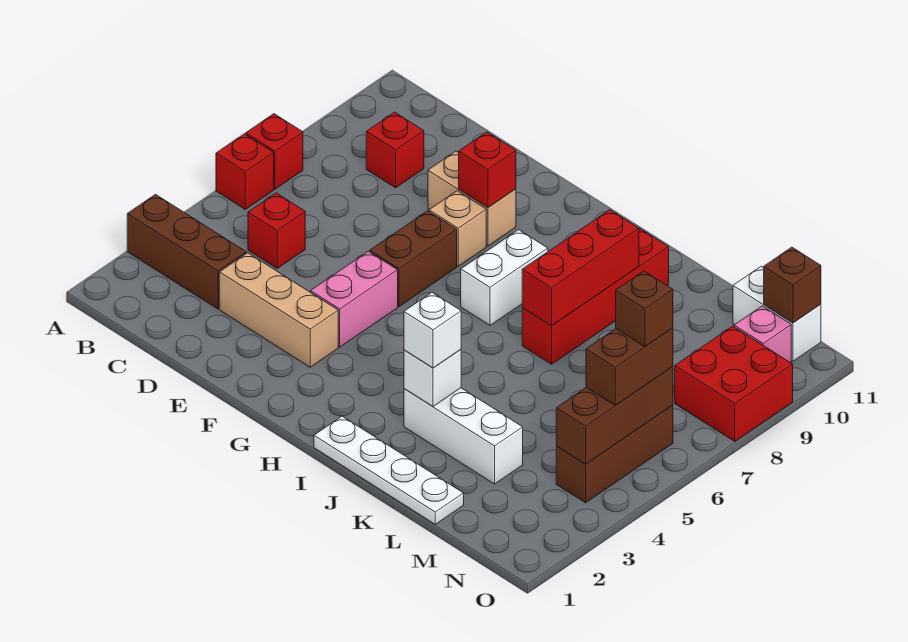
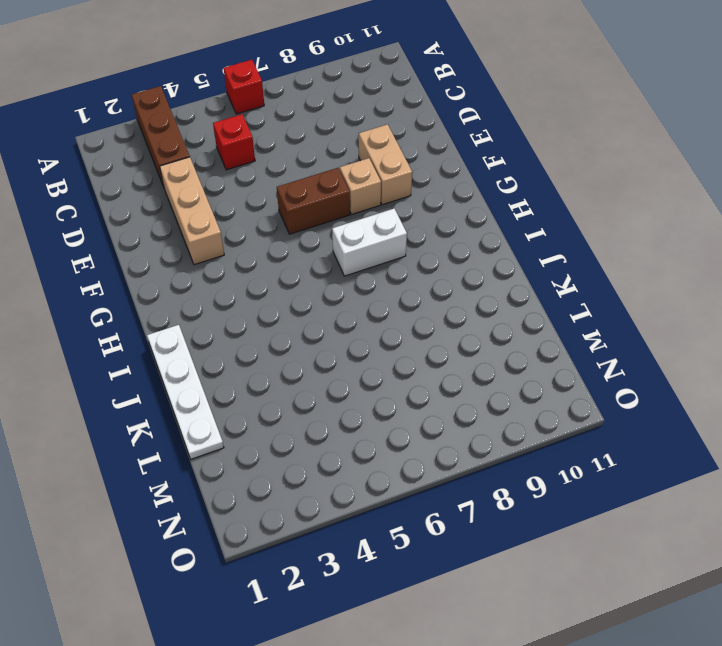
none -> red 1x1 brick [246,114,303,189]
none -> red 1x1 brick [366,112,424,188]
none -> pink 1x2 brick [311,251,398,347]

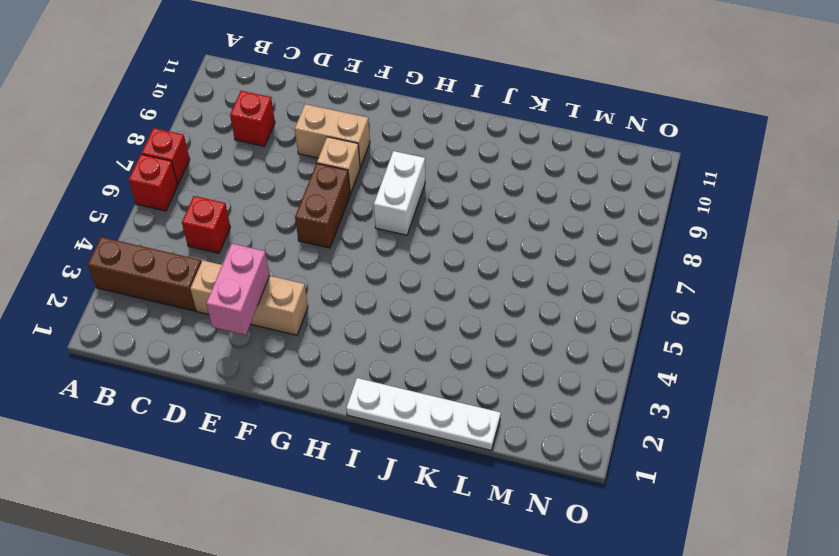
pink 1x2 brick [206,243,270,335] -> pink 1x2 brick moved to [311,251,398,347]
none -> white 1x3 brick [404,388,523,484]
none -> red 1x4 brick [522,228,669,364]
none -> white 1x2 brick [733,266,821,361]

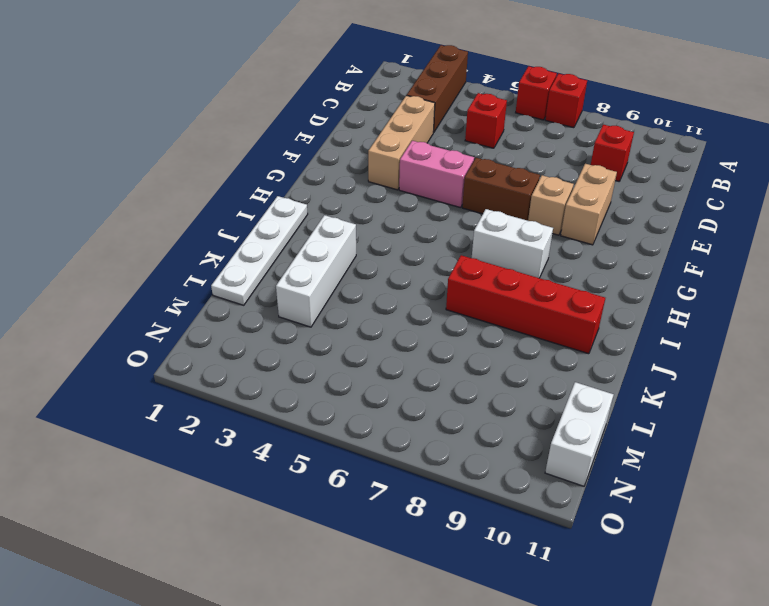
none -> brown 1x3 brick [556,405,673,503]
none -> red 2x2 brick [675,326,793,441]
none -> pink 1x1 brick [734,306,791,363]

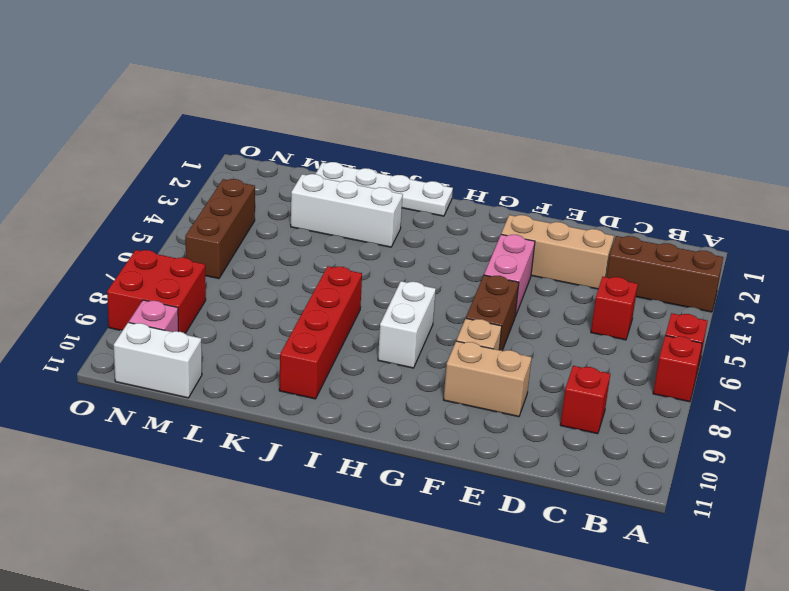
none -> red 1x1 brick [459,132,516,208]
none -> white 1x1 brick [404,349,461,406]
none -> red 1x3 brick [522,210,639,326]

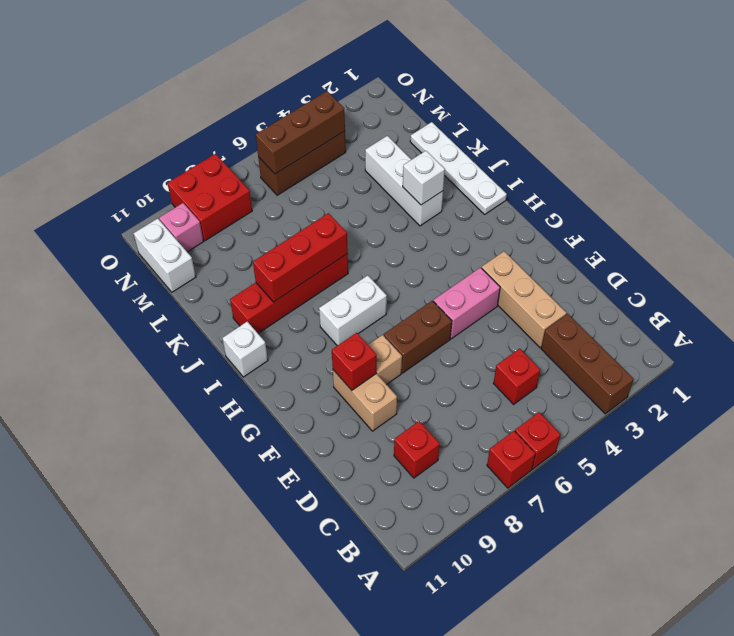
white 1x1 brick [222,322,268,377] -> white 1x1 brick moved to [404,292,461,368]
none -> brown 1x1 brick [764,247,821,323]
none -> brown 1x2 brick [586,328,673,405]
none -> brown 1x1 brick [616,271,673,347]

